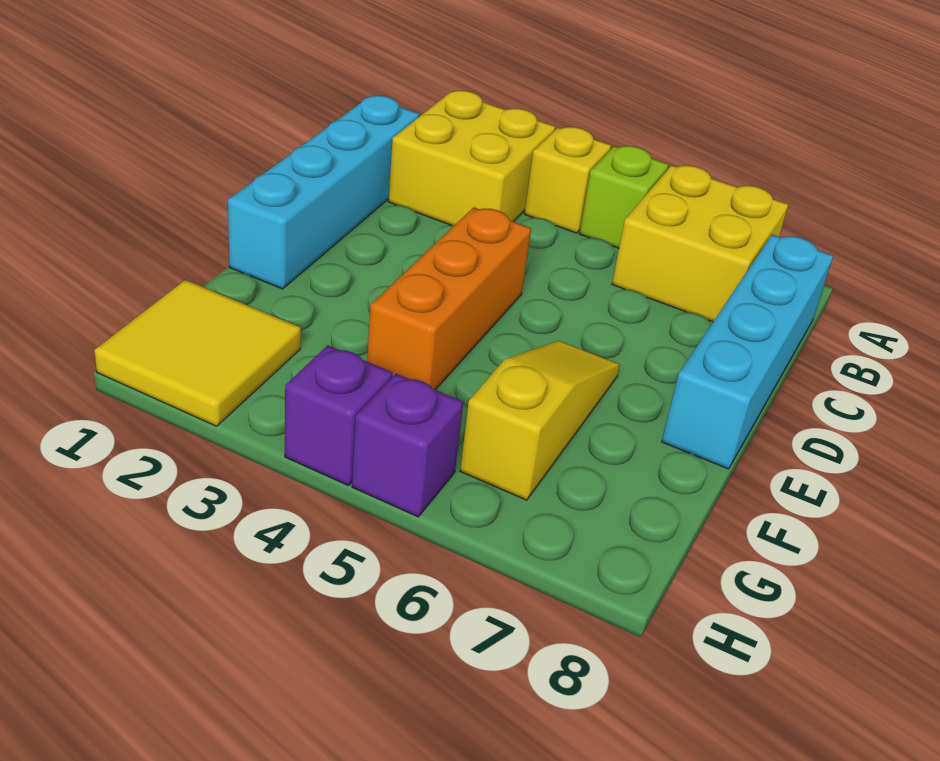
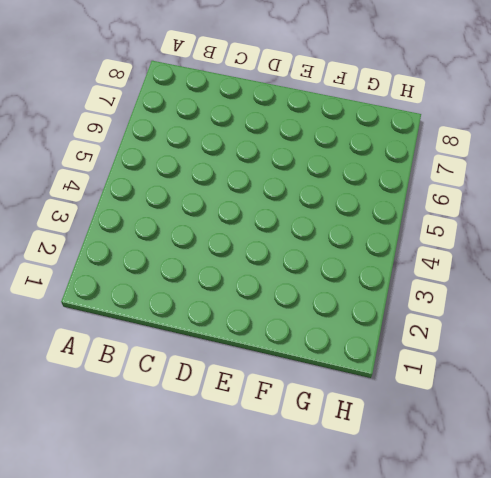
none -> yellow 2x2 brick [388,91,555,225]
none -> yellow 1x1 brick [524,127,611,233]

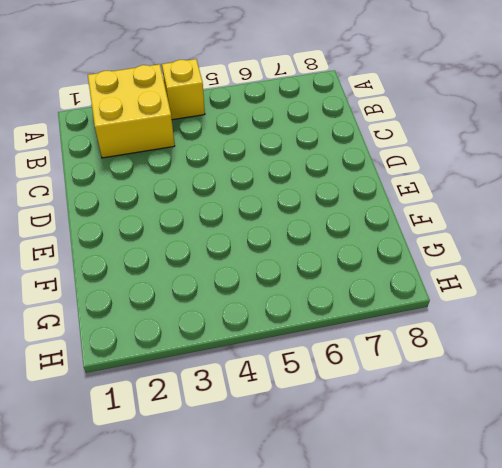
none -> lime 1x1 brick [580,146,669,248]
none -> yellow 2x2 brick [612,165,788,322]

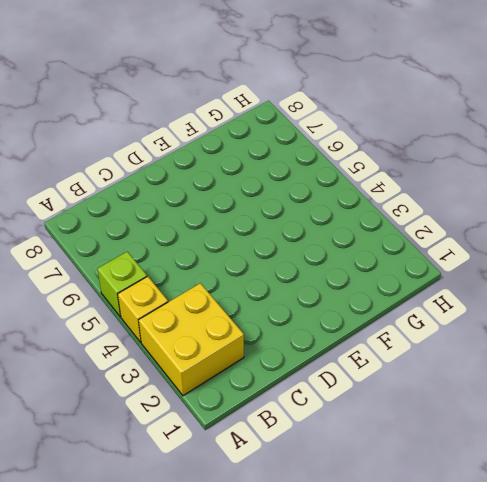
none -> yellow 2x2 brick [612,165,788,322]
none -> cyan 1x4 brick [228,96,419,289]

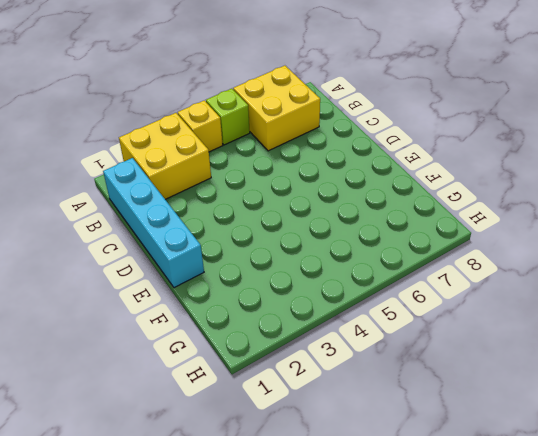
none -> cyan 1x4 brick [662,235,833,469]
none -> orange 1x3 brick [367,207,531,390]

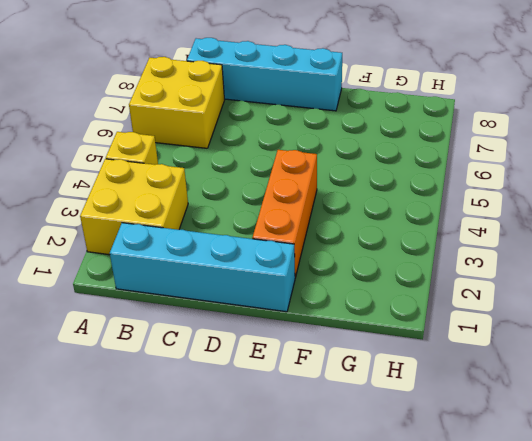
orange 1x3 brick [252,150,317,278] -> orange 1x3 brick turned to [367,207,531,390]
none -> lime 1x1 brick [580,146,669,248]
none -> yellow 1x3 slope [460,341,620,500]

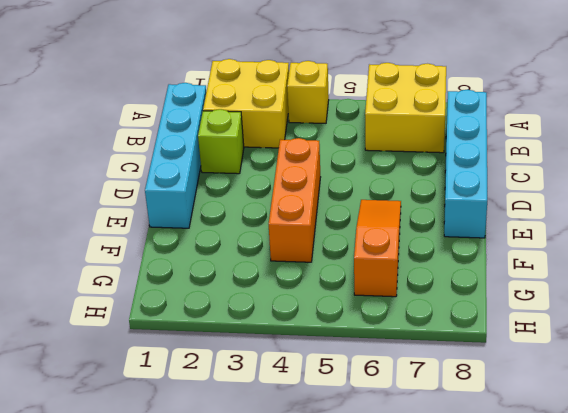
lime 1x1 brick [198,109,244,174] -> lime 1x1 brick moved to [580,146,669,248]
orange 1x3 slope [354,200,401,297] -> yellow 1x3 slope [460,341,620,500]
none -> yellow 2x2 tile [94,280,301,426]
none -> purple 1x1 brick [285,345,393,486]

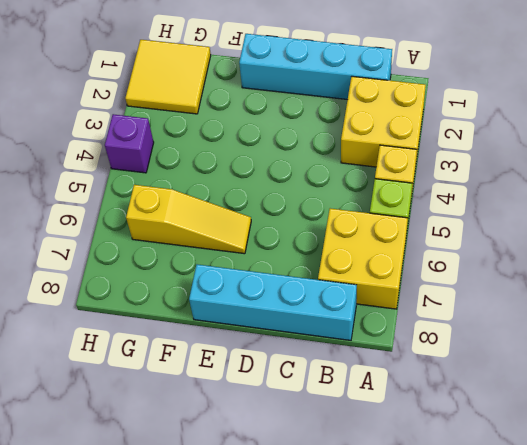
none -> orange 1x3 brick [367,207,531,390]
none -> purple 1x1 brick [352,374,463,517]

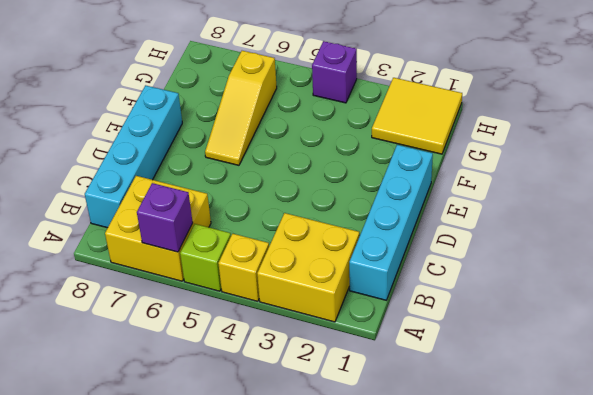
purple 1x1 brick [137,183,193,252] -> purple 1x1 brick moved to [352,374,463,517]
none -> orange 1x3 brick [367,207,531,390]

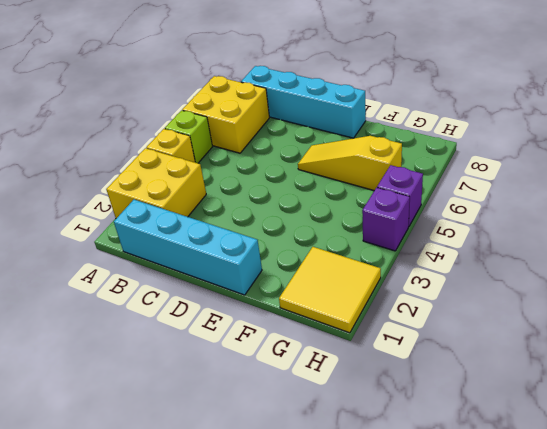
none -> orange 1x3 brick [367,207,531,390]

